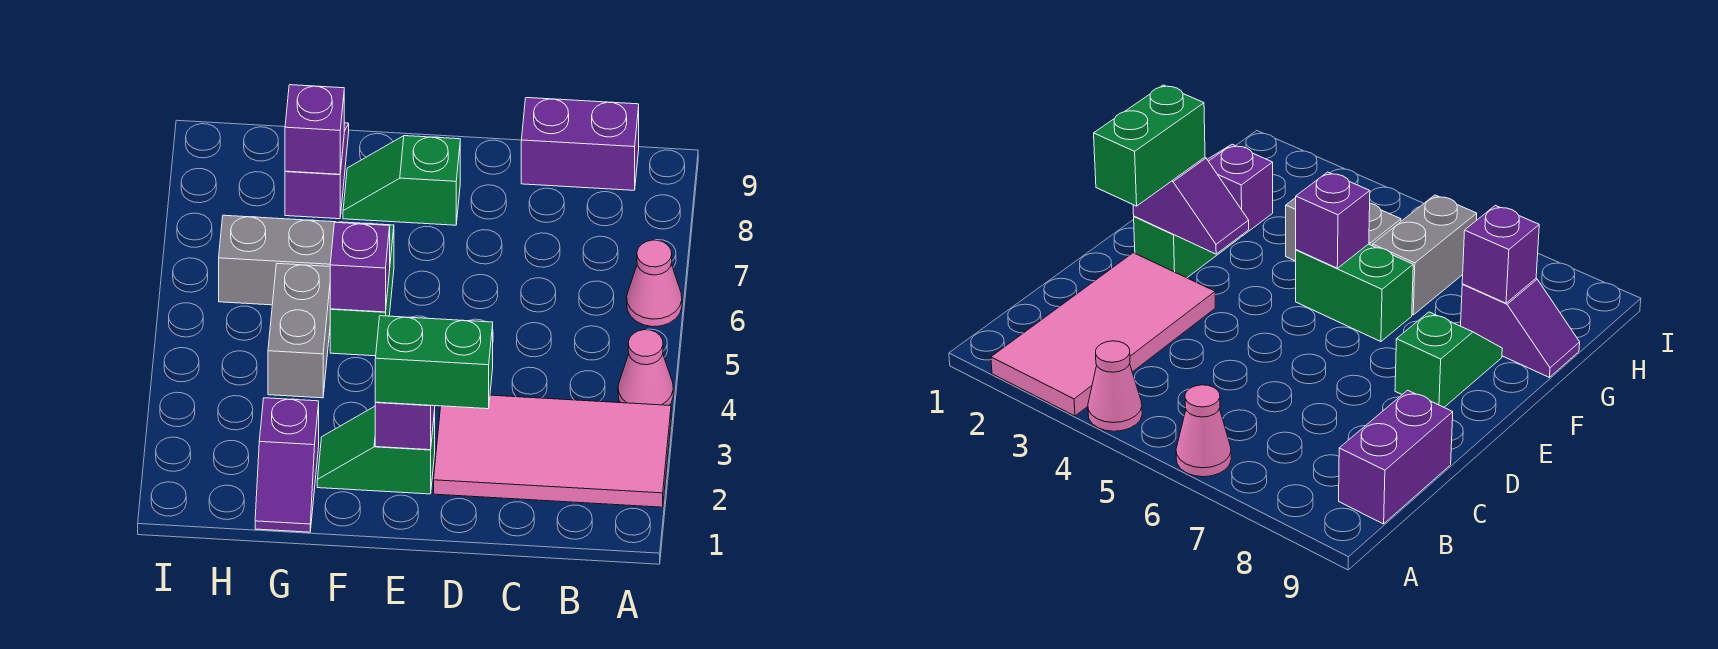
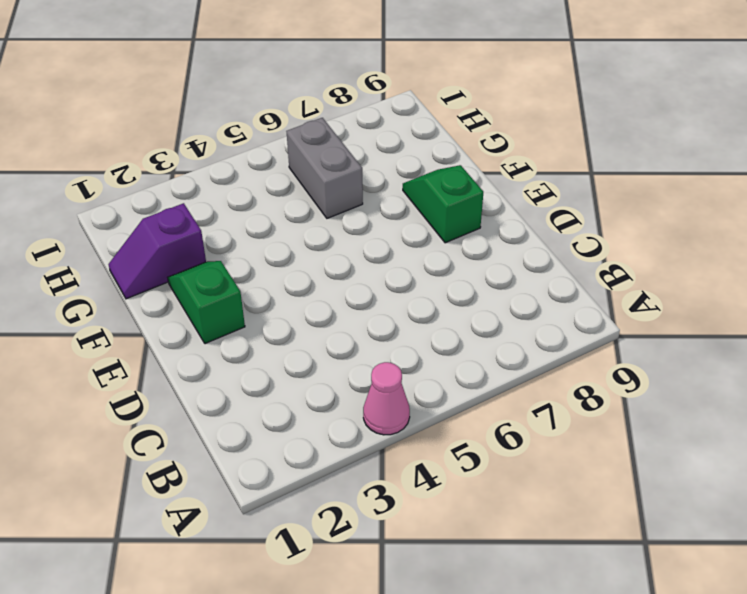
none -> pink 2x4 tile [434,395,671,507]
none -> pink 1x1 cone [627,240,682,327]
none -> purple 1x2 brick [521,98,639,190]

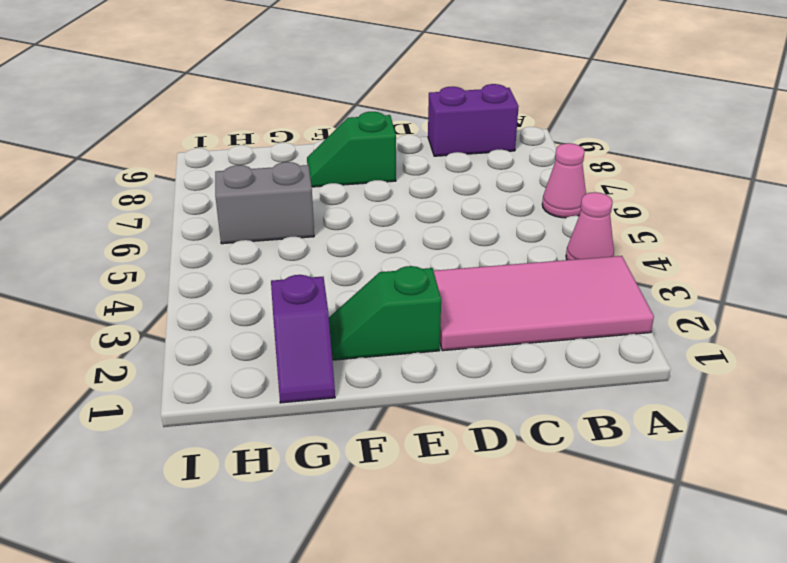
none -> green 1x2 brick [330,222,394,356]
none -> grey 1x2 brick [268,263,330,398]
none -> purple 1x2 slope [285,123,349,219]

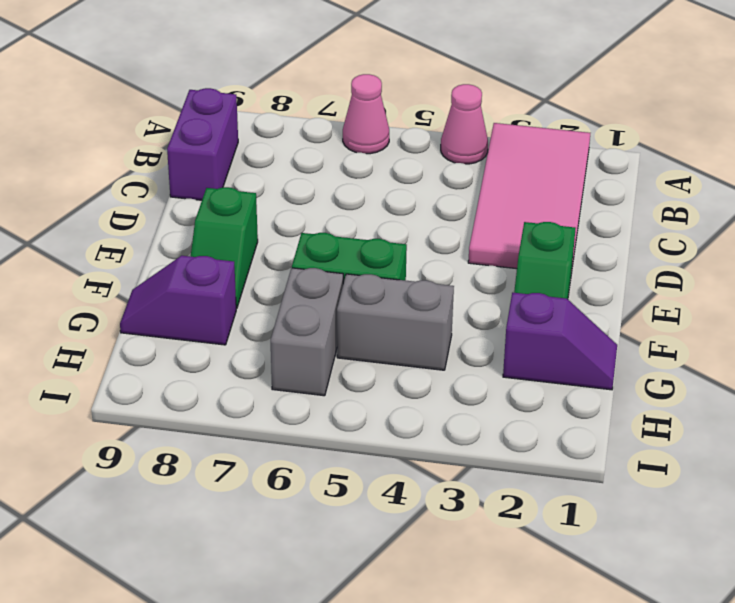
none -> purple 1x2 slope [375,402,435,450]
none -> purple 1x1 brick [330,222,390,312]
none -> purple 1x1 brick [285,85,344,174]

